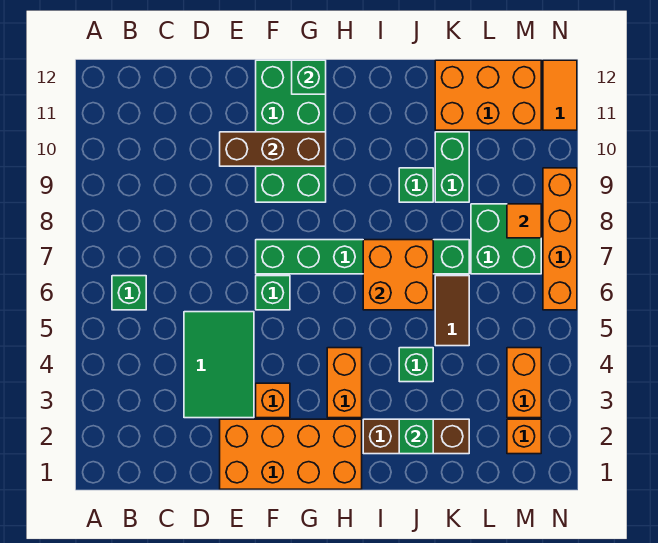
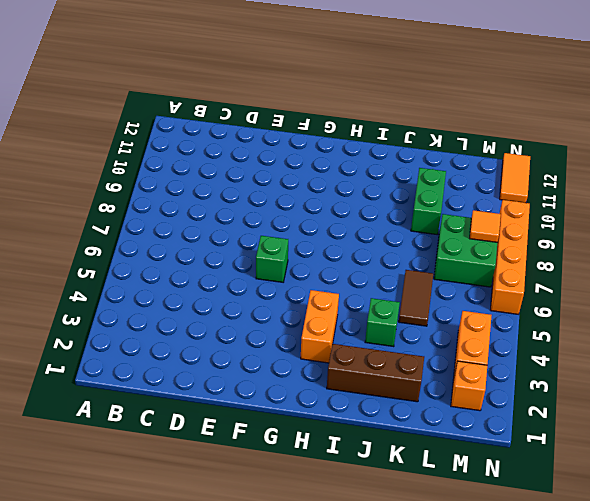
none -> green 1x1 brick [112,276,146,310]
none -> green 2x3 tile [184,312,254,418]
none -> orange 2x4 brick [220,419,362,489]

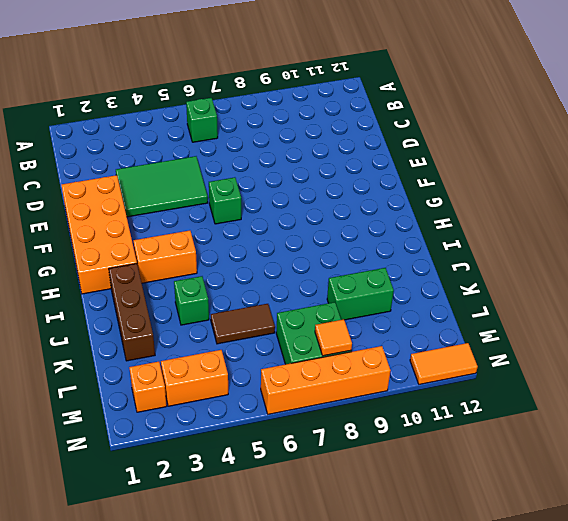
none -> orange 1x1 brick [256,383,290,418]
none -> green 1x6 brick [256,240,469,274]
none -> green 2x4 brick [256,60,326,202]

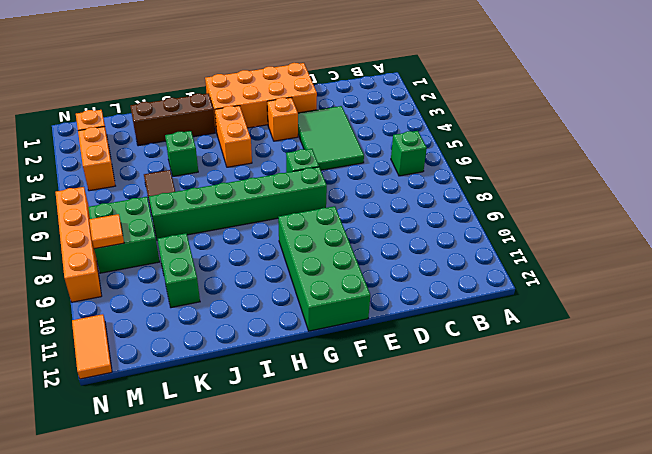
none -> green 1x1 brick [399,168,433,202]
none -> orange 2x3 brick [435,60,541,130]
none -> brown 1x3 brick [220,132,326,166]

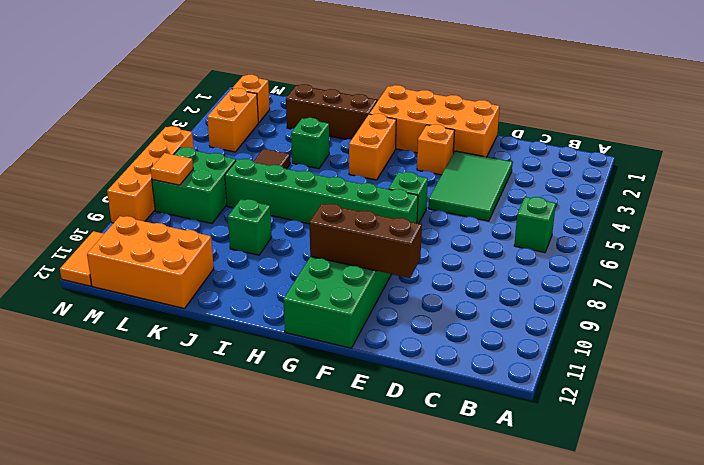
none -> green 1x2 brick [435,132,469,202]
none -> green 1x1 brick [292,60,326,94]
none -> orange 2x2 brick [363,240,433,310]

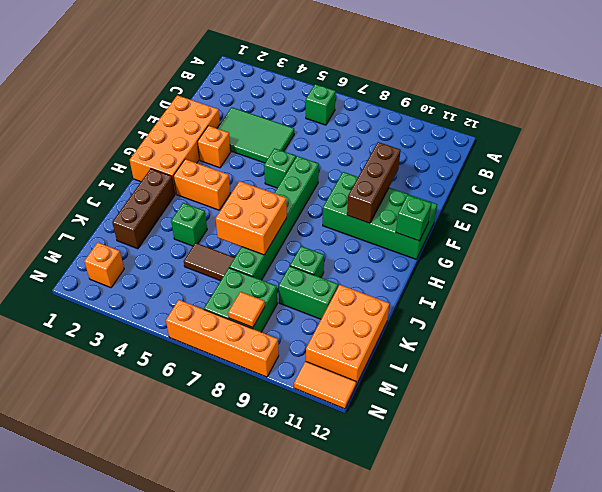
none -> orange 1x2 brick [507,348,541,418]
none -> green 1x1 brick [399,419,433,454]

